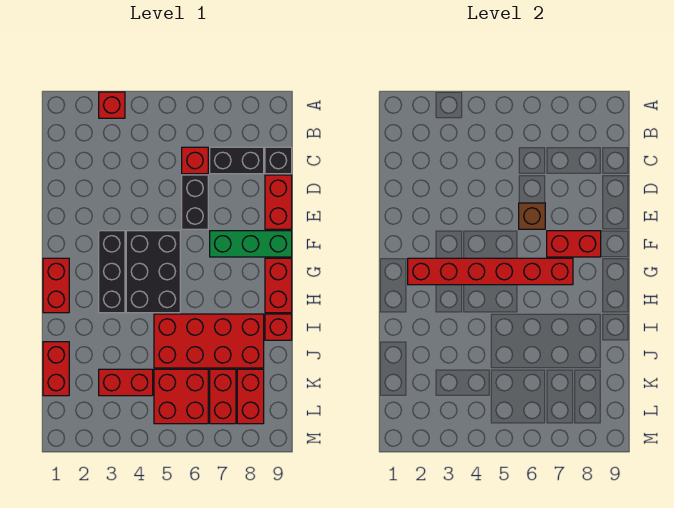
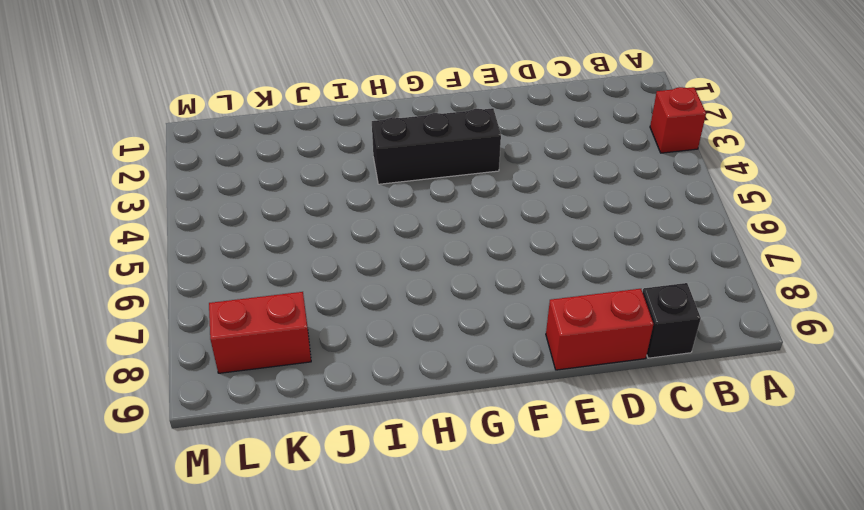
none -> red 1x1 brick [182,147,208,174]
none -> black 1x2 brick [210,147,264,174]
none -> black 1x2 brick [182,175,208,229]

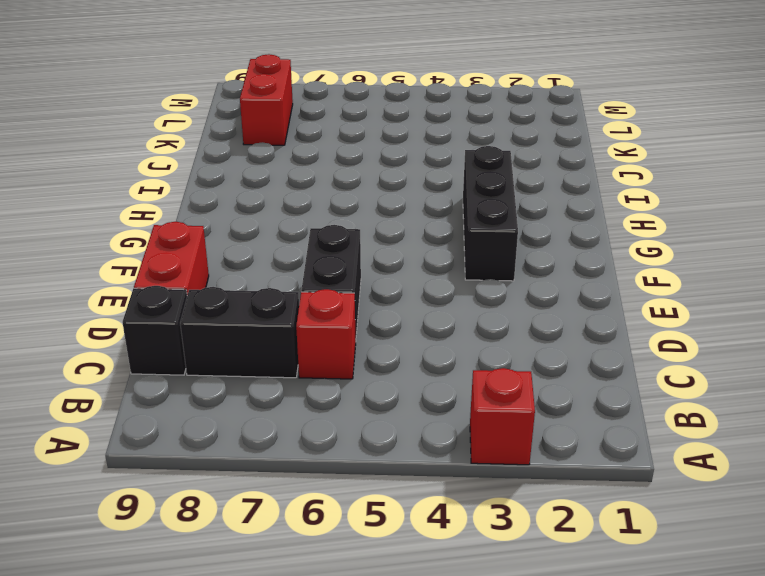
none -> black 2x3 brick [126,231,180,313]
none -> green 1x3 brick [210,231,292,257]
none -> red 1x2 brick [43,258,69,313]

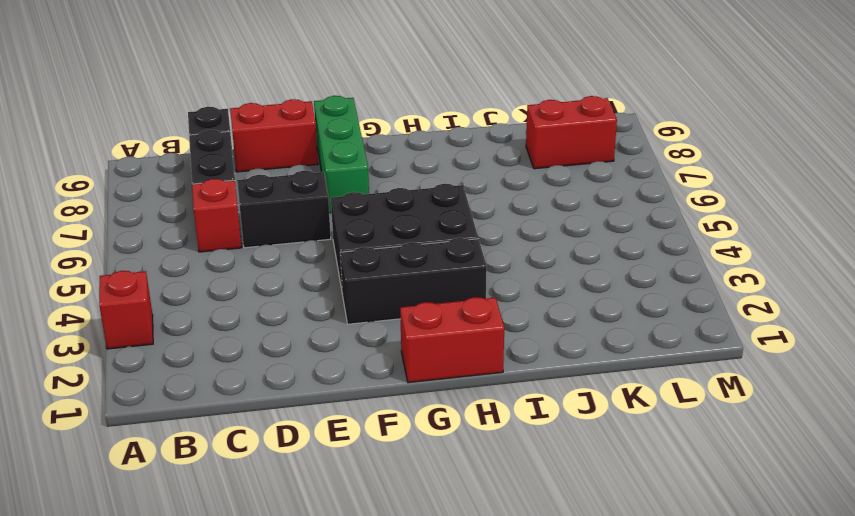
none -> red 1x2 brick [265,258,292,313]
none -> red 2x4 brick [154,314,264,368]
none -> red 1x1 brick [265,314,292,340]

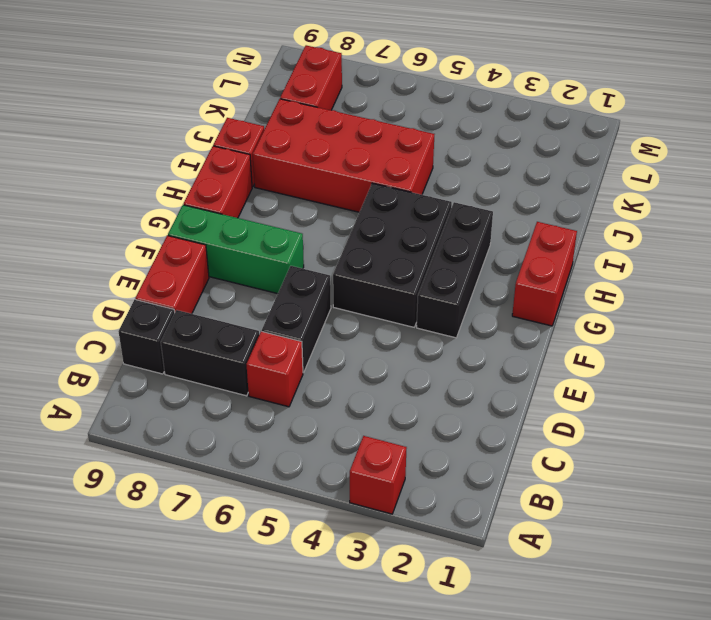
none -> red 1x2 brick [43,342,69,396]
none -> red 1x2 brick [99,369,153,396]
none -> red 2x2 brick [154,369,208,424]

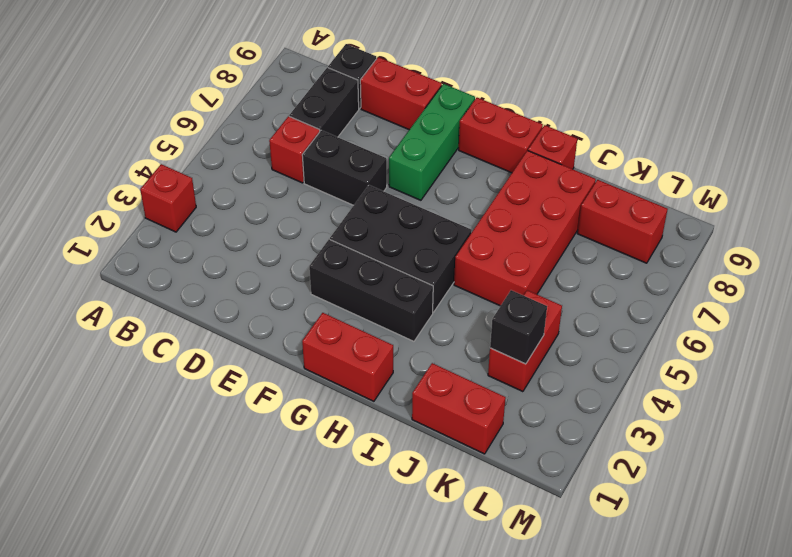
black 1x1 brick [490,290,547,364] -> none
none -> red 2x2 brick [154,369,208,424]
none -> red 1x2 brick [210,369,236,424]
none -> brown 1x1 brick [519,203,545,229]

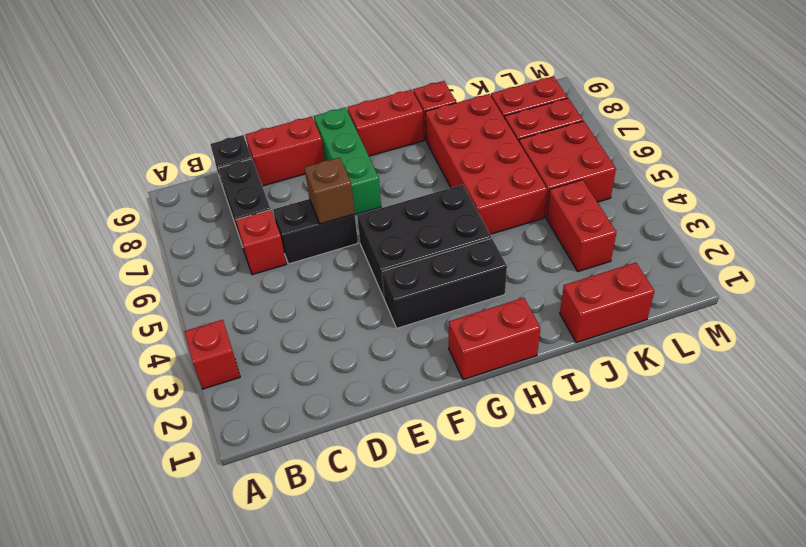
none -> red 1x2 brick [547,231,601,257]
none -> red 1x6 brick [408,258,573,285]

